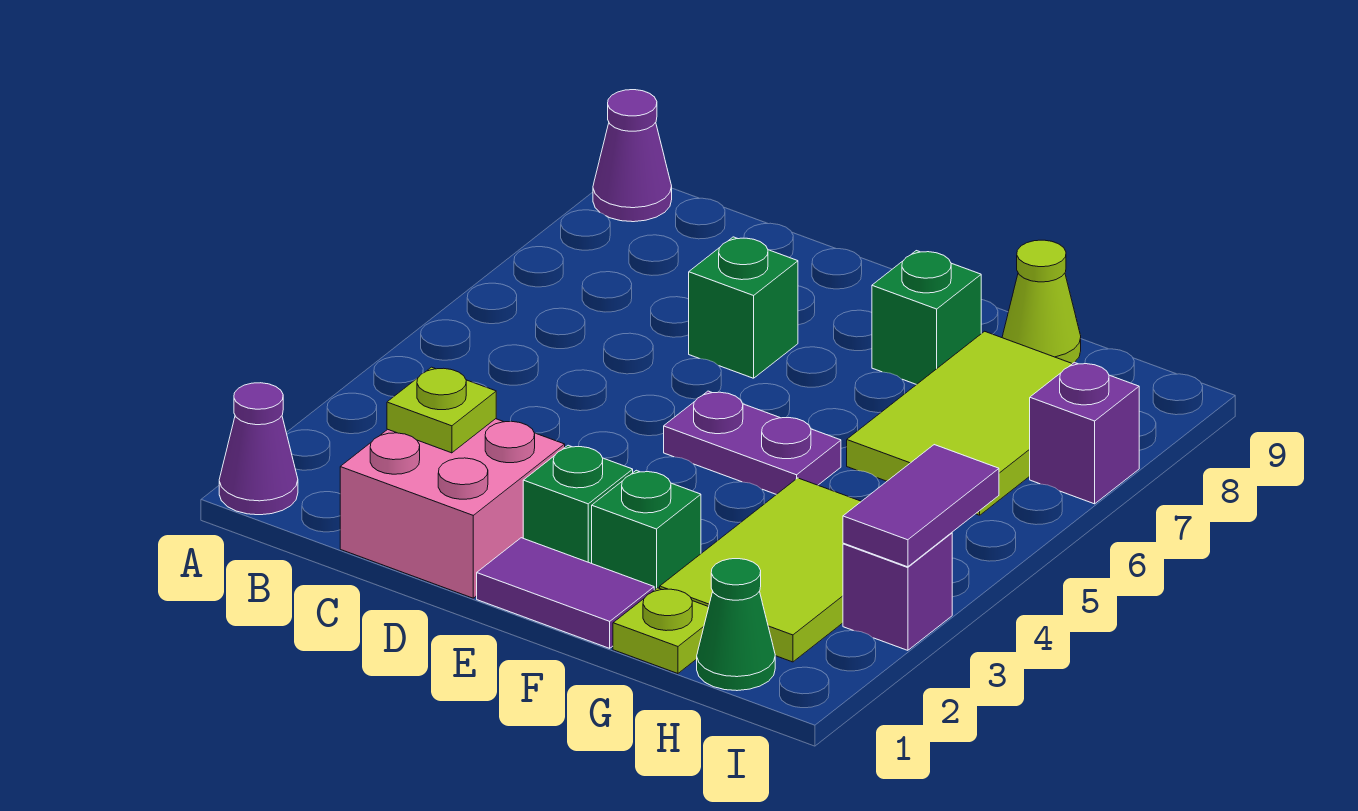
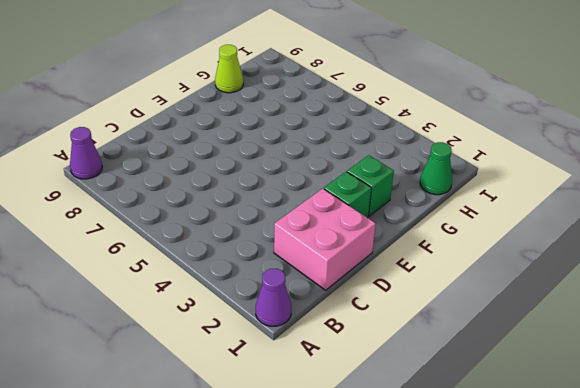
none -> green 1x1 brick [689,237,798,378]
none -> purple 1x2 tile [477,538,654,648]
none -> purple 1x2 plate [664,391,841,495]

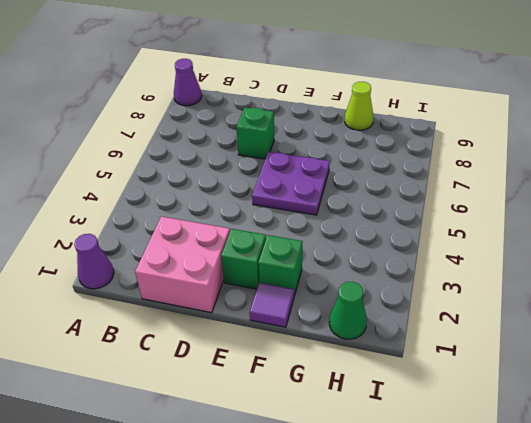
purple 2x2 plate [252,152,330,215] -> purple 1x2 plate [664,391,841,495]
purple 1x1 tile [250,283,294,327] -> purple 1x2 tile [477,538,654,648]
none -> green 1x1 brick [872,251,981,385]
none -> lime 1x1 plate [613,588,709,674]
none -> lime 2x3 tile [660,478,861,662]

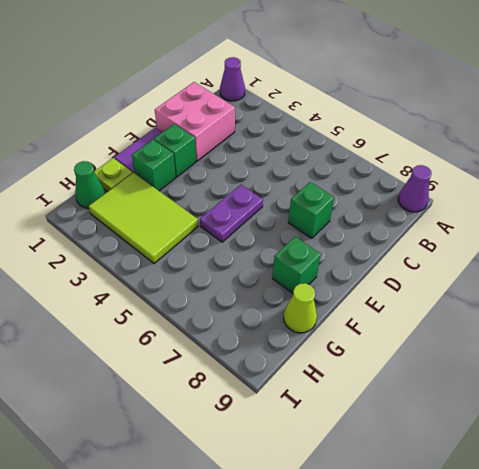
none -> lime 2x3 tile [847,331,1072,515]
none -> purple 1x1 brick [843,533,952,650]
none -> purple 1x1 brick [1030,362,1139,504]

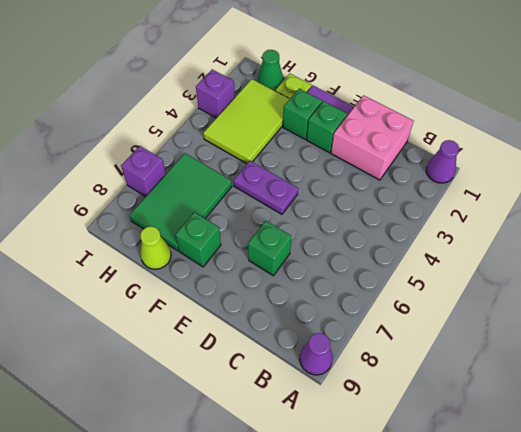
green 2x3 tile [129,154,232,251] -> lime 2x3 tile [847,331,1072,515]
none -> lime 1x1 plate [387,367,496,453]
none -> purple 1x2 tile [843,445,999,567]

